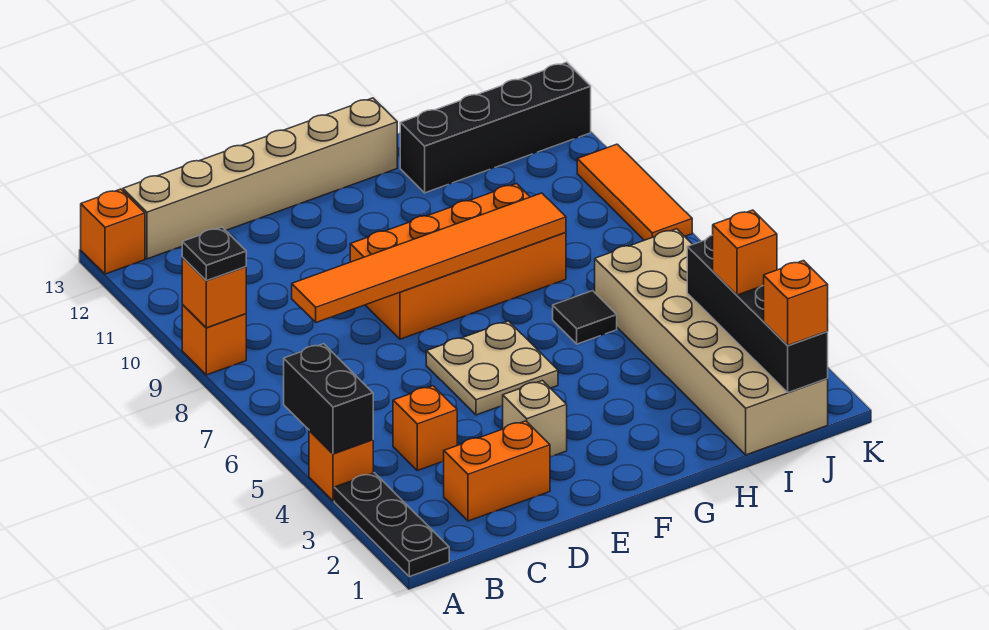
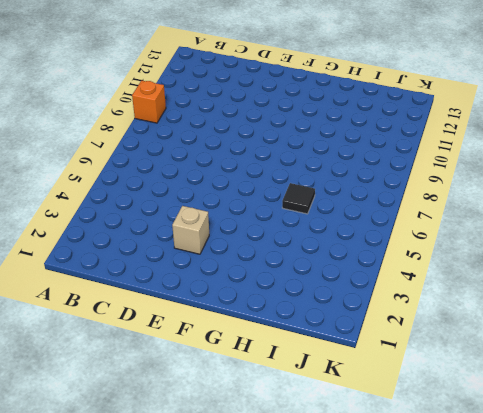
none -> black 1x3 plate [334,473,449,577]
none -> orange 1x1 brick [309,430,373,501]
none -> orange 1x1 brick [81,189,145,274]

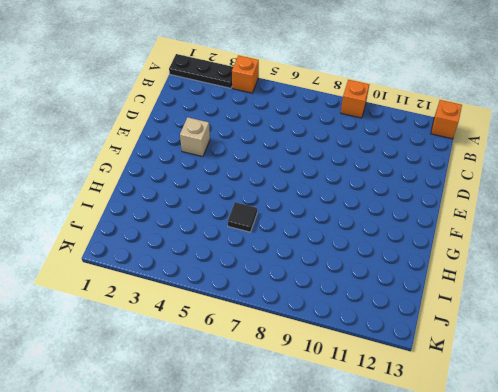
none -> tan 1x6 brick [123,98,397,259]
none -> orange 1x2 brick [444,421,550,521]
none -> orange 1x1 brick [393,386,457,471]

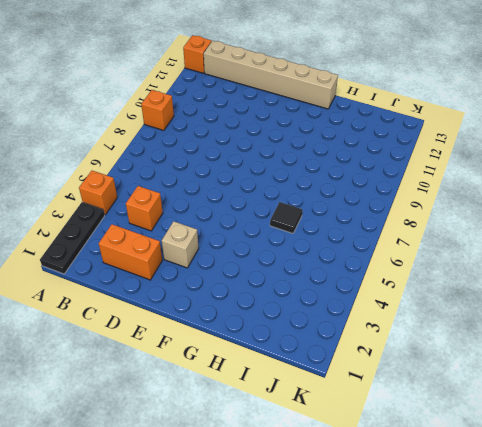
none -> tan 2x2 plate [426,321,558,415]
none -> orange 2x4 brick [350,184,566,339]
none -> black 1x4 brick [400,62,591,193]

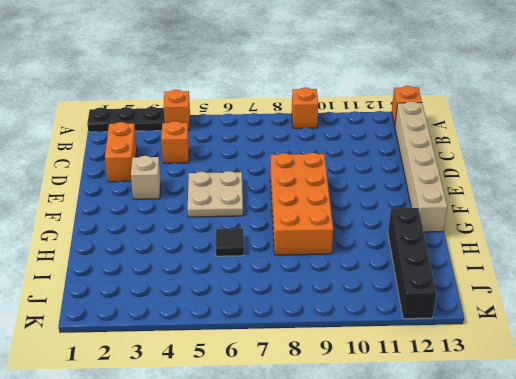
none -> tan 2x6 brick [595,229,828,455]
none -> orange 1x3 tile [577,144,692,240]
none -> black 1x2 brick [284,344,373,454]

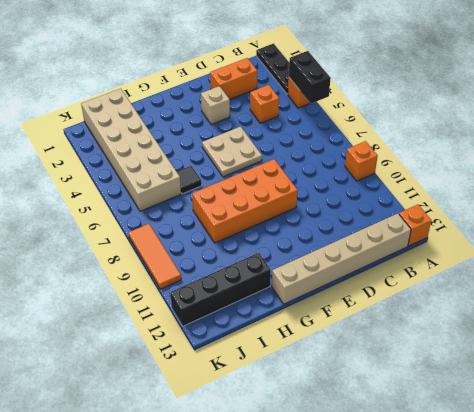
none -> orange 1x1 brick [182,257,246,328]
none -> orange 1x6 tile [292,193,566,322]
none -> black 1x4 brick [687,235,828,392]

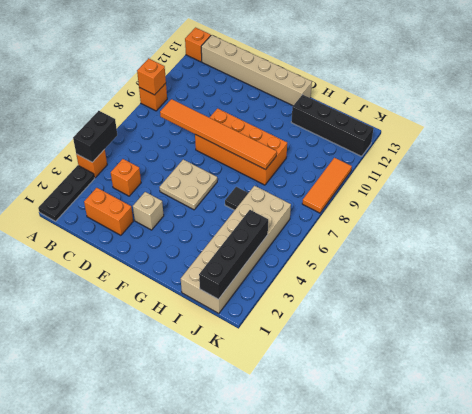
none -> black 1x1 plate [182,227,246,281]
none -> orange 1x1 brick [764,261,828,345]
none -> orange 1x1 brick [713,210,777,295]

